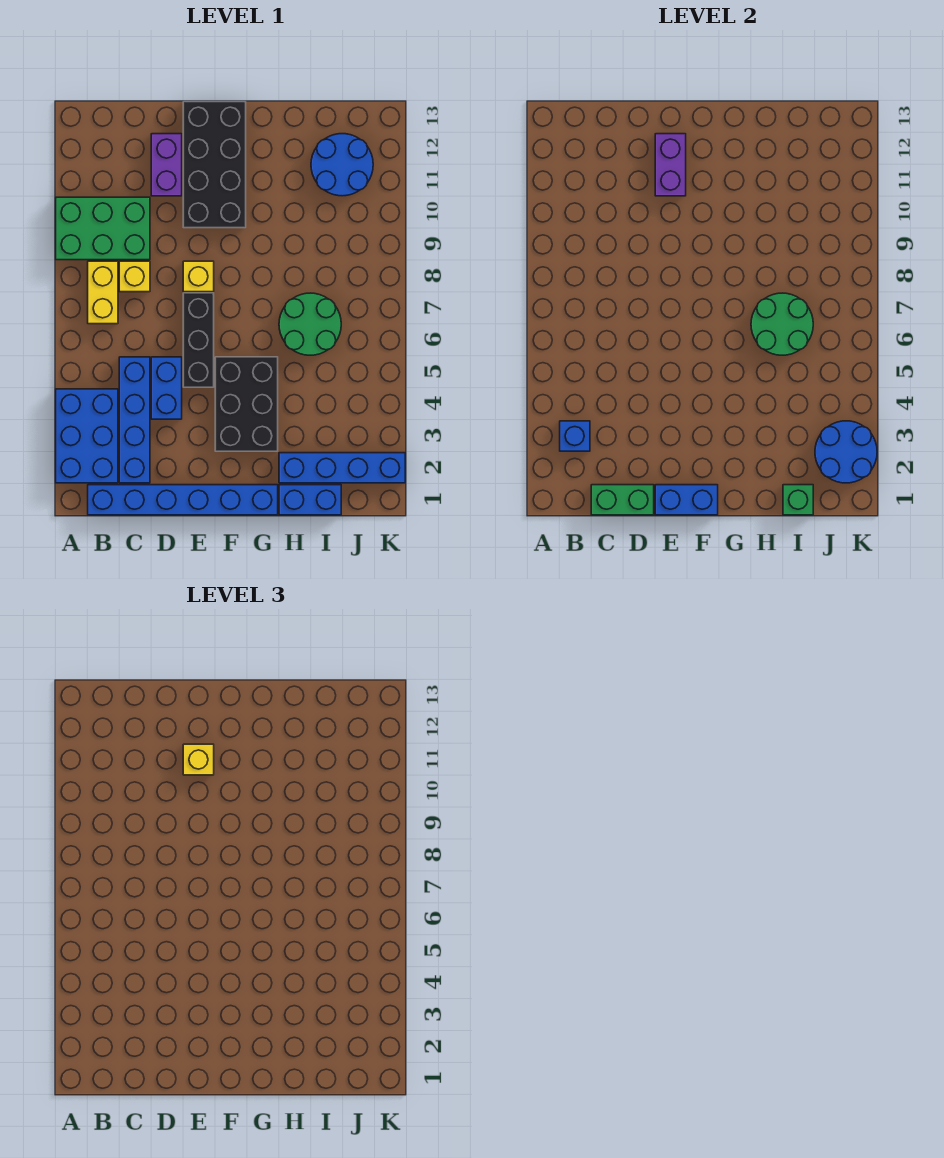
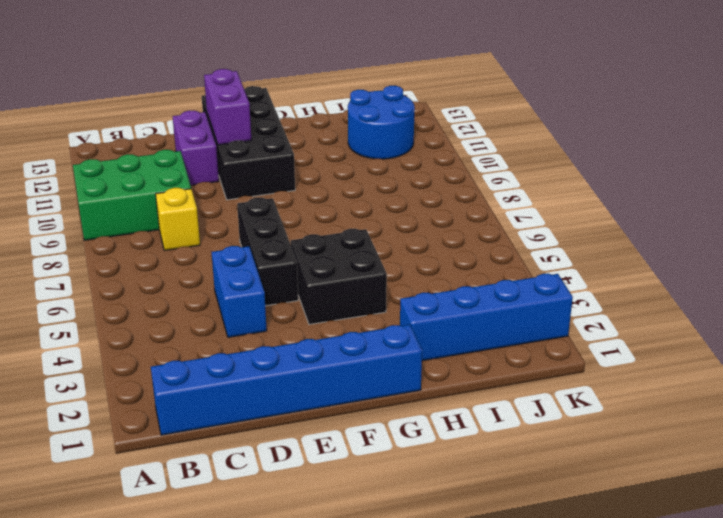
black 2x2 brick [291,229,387,324] -> black 2x3 brick [215,357,278,451]
none -> blue 2x3 brick [56,389,118,483]
none -> yellow 1x2 brick [88,261,118,324]
none -> blue 1x4 brick [119,357,150,483]

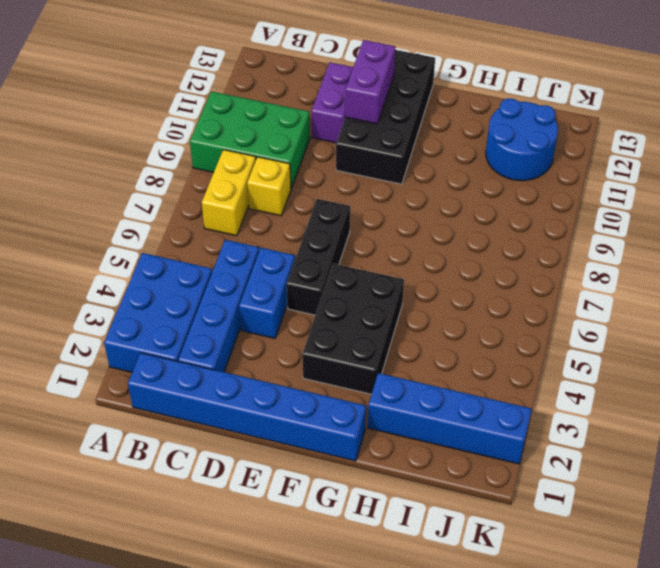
none -> yellow 1x1 brick [183,261,214,292]
none -> blue 1x2 brick [279,485,341,515]
none -> green 2x2 round brick [279,293,341,355]

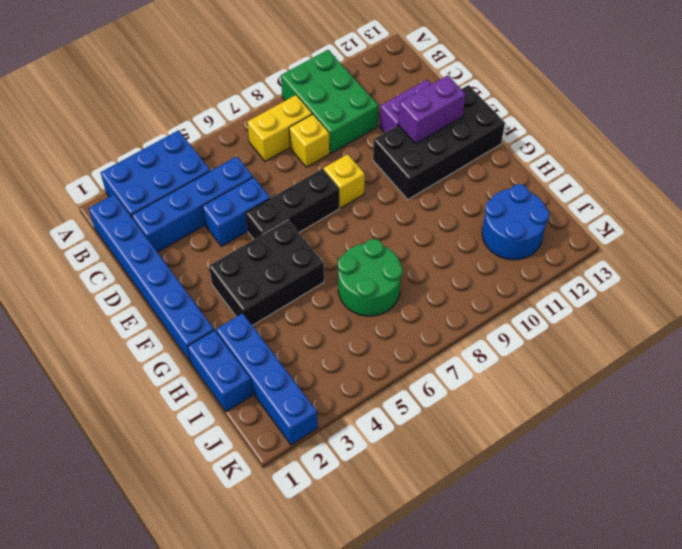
none -> blue 1x1 brick [560,421,590,451]
none -> green 1x2 brick [591,485,654,515]
none -> blue 1x2 brick [655,485,718,515]

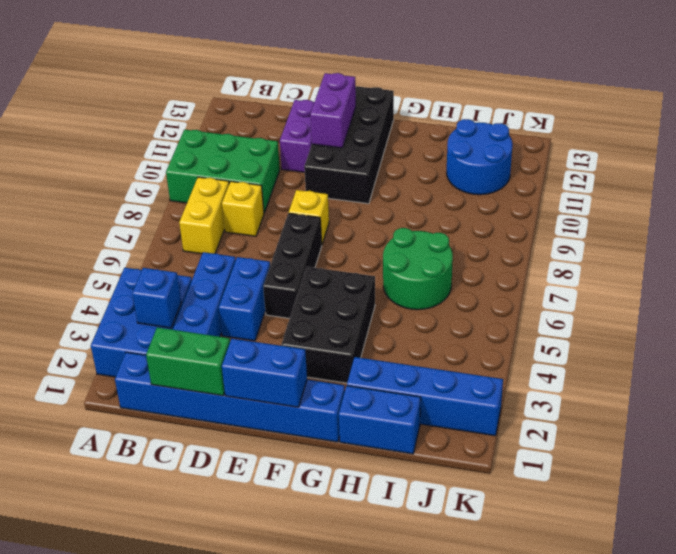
none -> green 2x2 round brick [751,293,813,355]
none -> green 1x1 brick [783,485,813,515]
none -> blue 2x2 round brick [815,421,877,483]

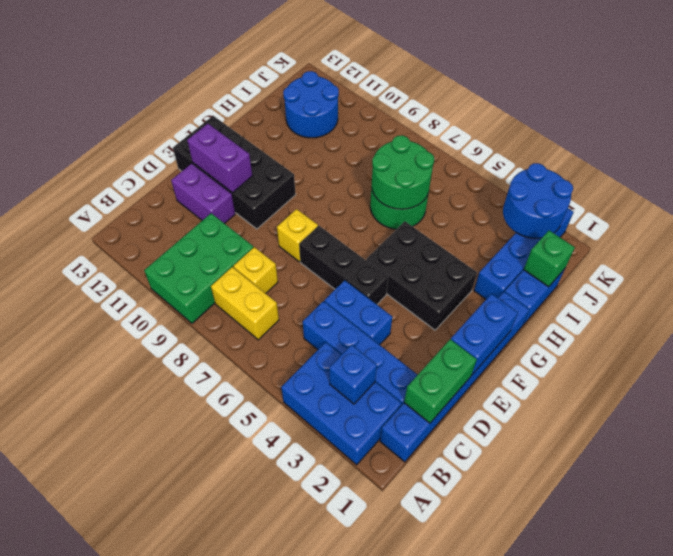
none -> yellow 1x1 brick [183,744,214,775]

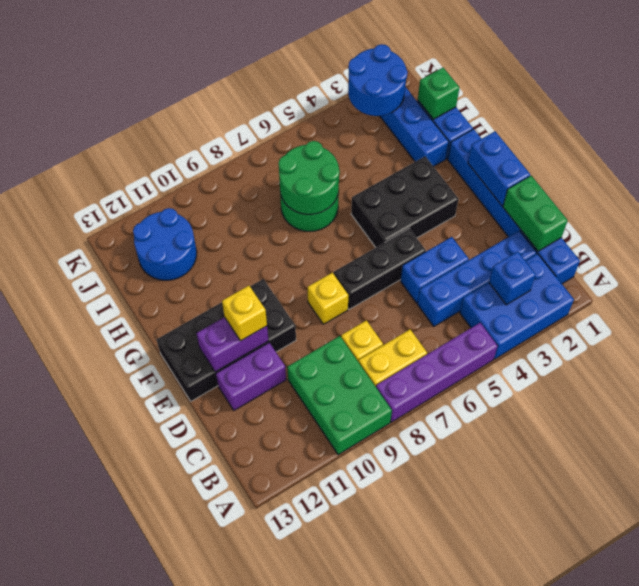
purple 1x4 brick [376,323,498,422] -> none

